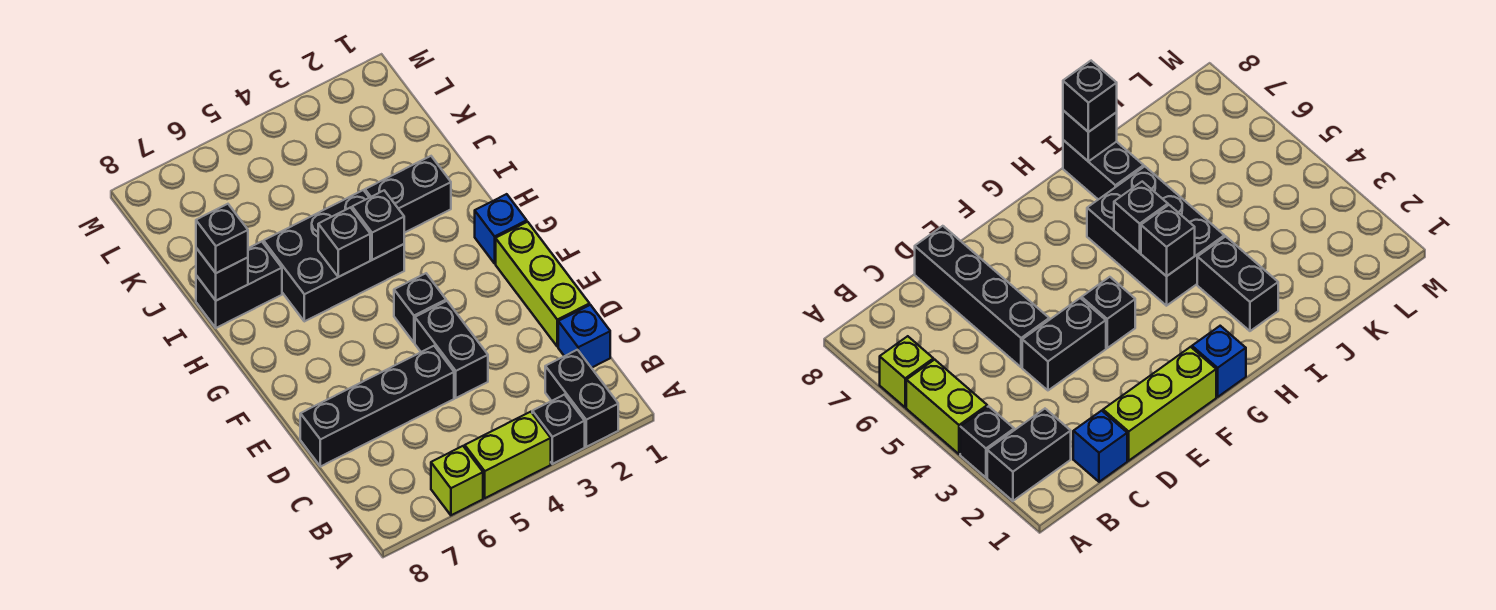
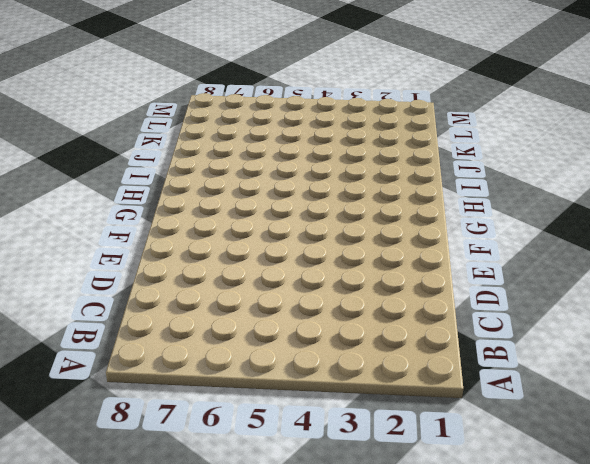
none -> black 1x2 brick [545,350,618,447]
none -> black 1x1 brick [532,395,585,464]
none -> lime 1x2 brick [465,412,551,498]

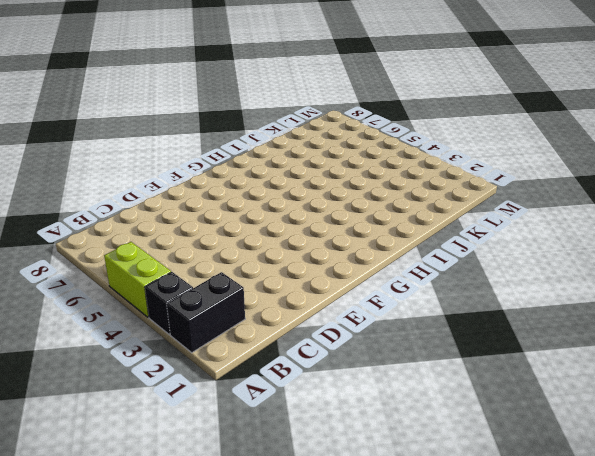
none -> lime 1x1 brick [431,446,483,515]
none -> blue 1x1 brick [558,305,610,368]
none -> lime 1x3 brick [496,222,590,347]

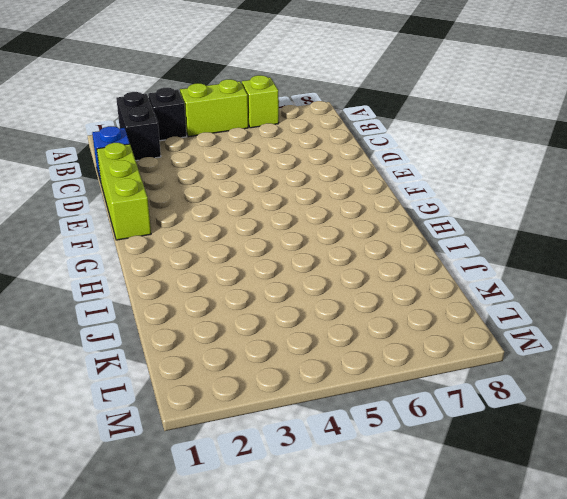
none -> black 1x2 brick [415,301,488,398]
none -> black 1x4 brick [300,346,454,467]
none -> black 1x1 brick [394,273,446,343]

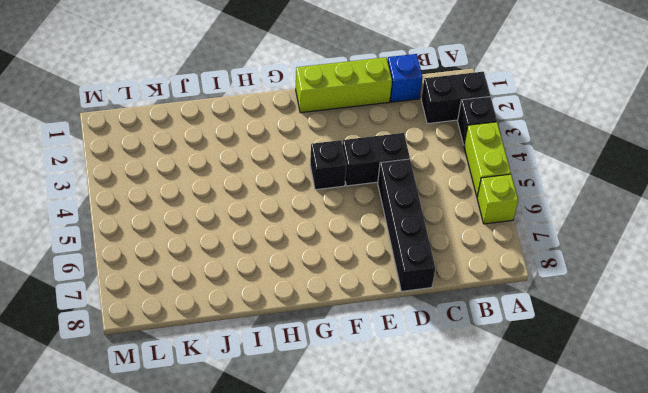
none -> blue 1x1 brick [475,194,527,263]
none -> black 2x3 brick [264,190,404,321]
none -> black 1x2 brick [365,156,451,233]

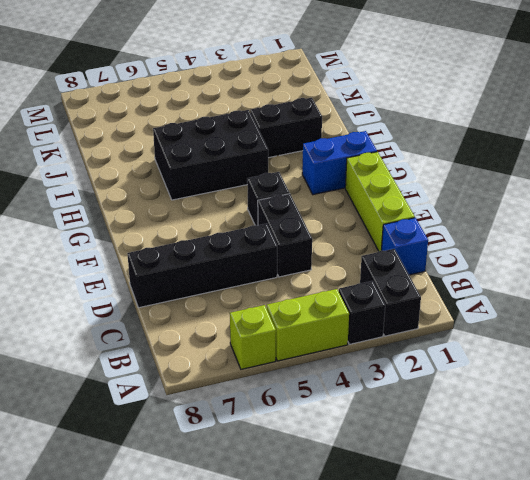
blue 1x2 brick [302,131,377,195] -> blue 1x1 brick [475,194,527,263]
none -> black 1x2 brick [196,242,282,328]
none -> black 1x1 brick [352,190,404,260]
none -> black 1x1 brick [318,207,370,277]

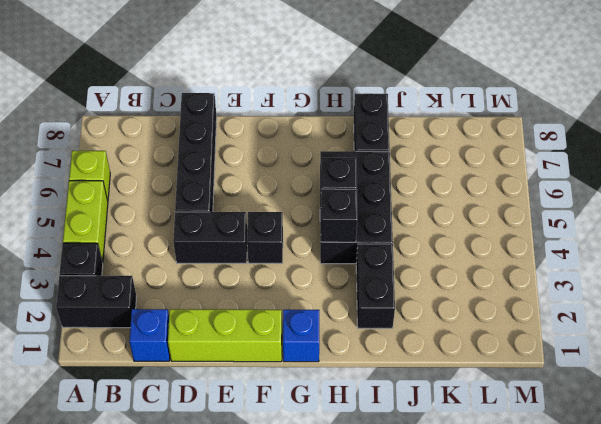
none -> black 1x1 brick [196,248,248,301]
none -> black 1x1 brick [196,204,248,273]

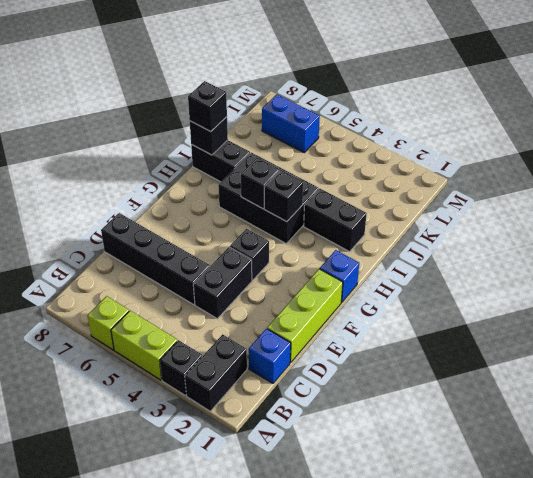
blue 1x2 brick [262,94,320,152] -> none

